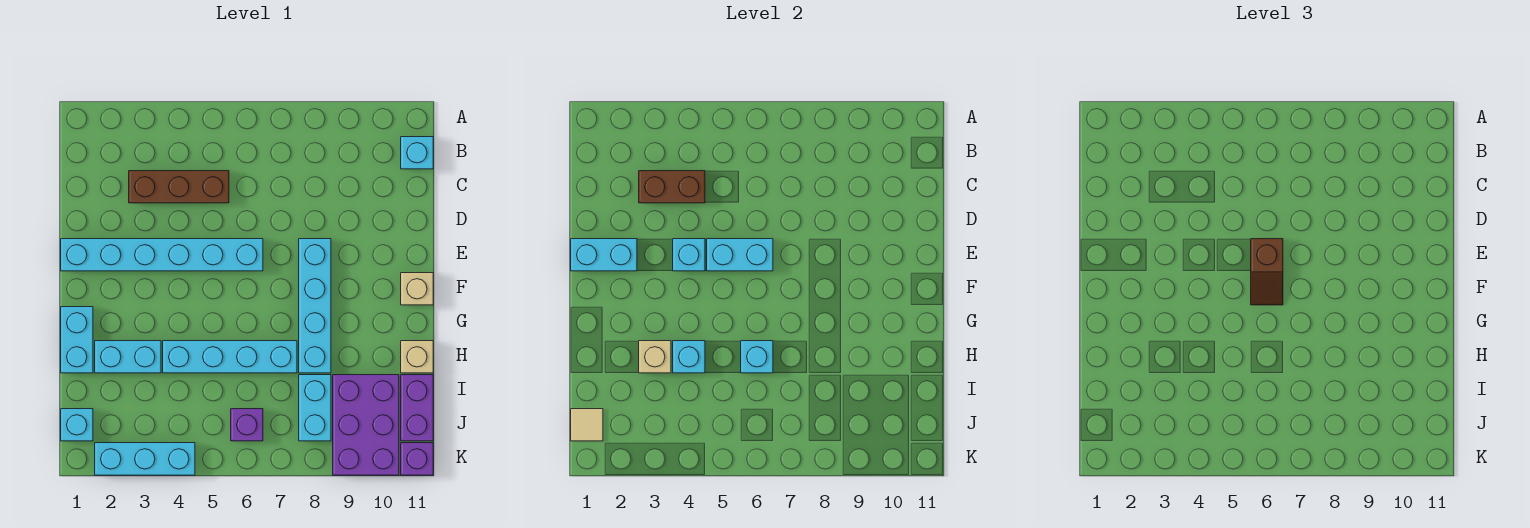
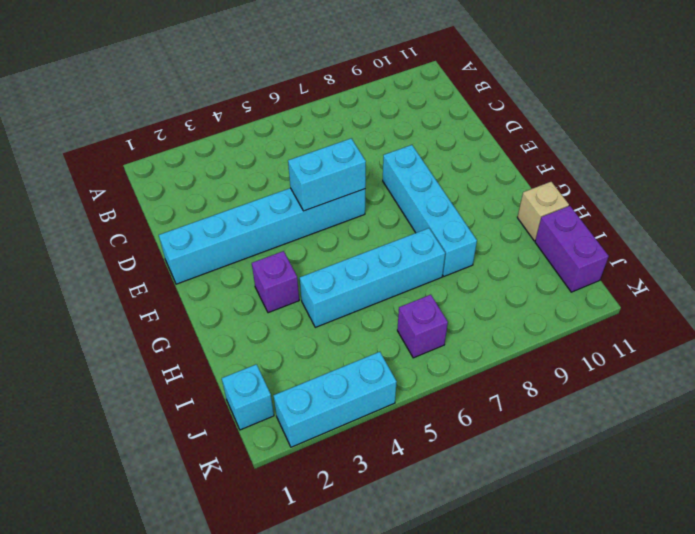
purple 1x1 brick [252,251,299,313] -> purple 1x1 brick moved to [401,443,433,475]
none -> cyan 1x1 brick [401,137,433,169]
none -> brown 1x3 brick [129,171,229,203]
none -> tan 1x1 brick [401,273,433,305]

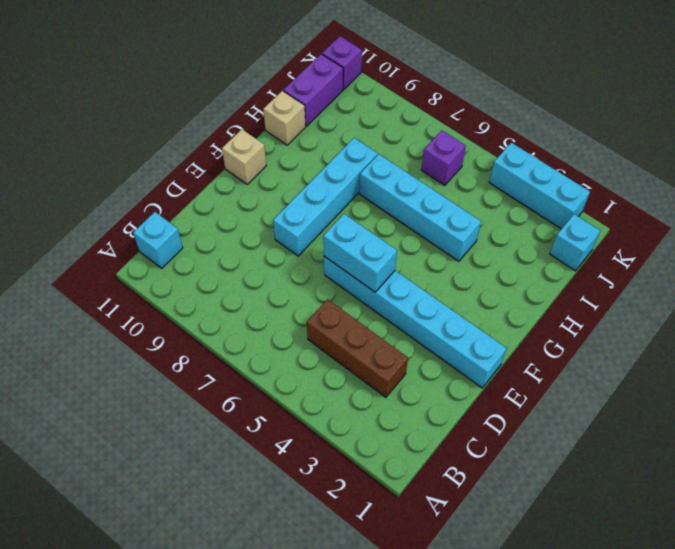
none -> cyan 1x2 brick [61,307,93,373]
none -> cyan 1x2 brick [95,341,161,373]
none -> cyan 1x2 brick [299,375,331,441]

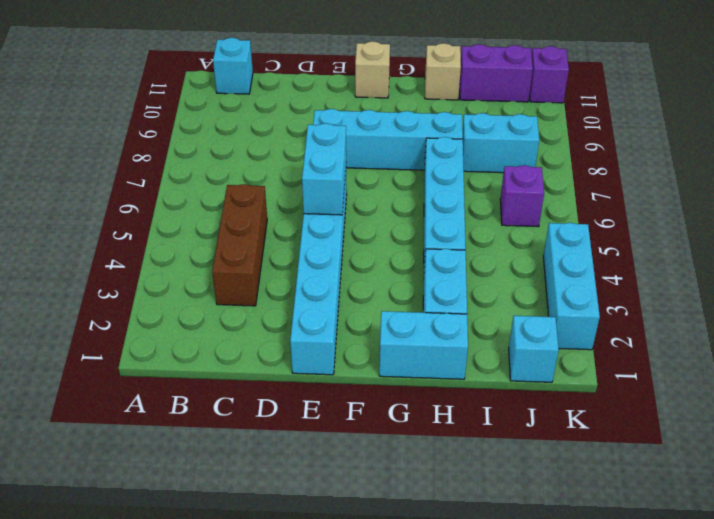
none -> purple 2x3 brick [333,375,399,475]
none -> brown 1x2 brick [639,171,705,203]
none -> cyan 1x2 brick [571,239,637,271]

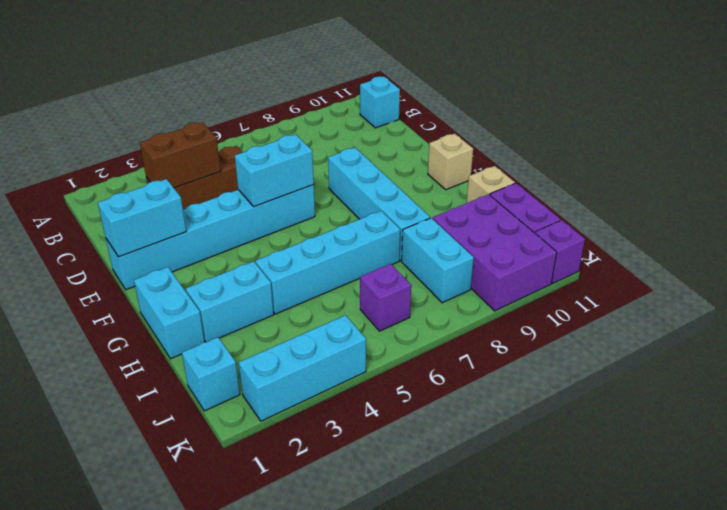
none -> cyan 1x1 brick [673,239,705,271]
none -> tan 1x1 brick [639,341,671,373]
none -> cyan 1x1 brick [673,341,705,373]

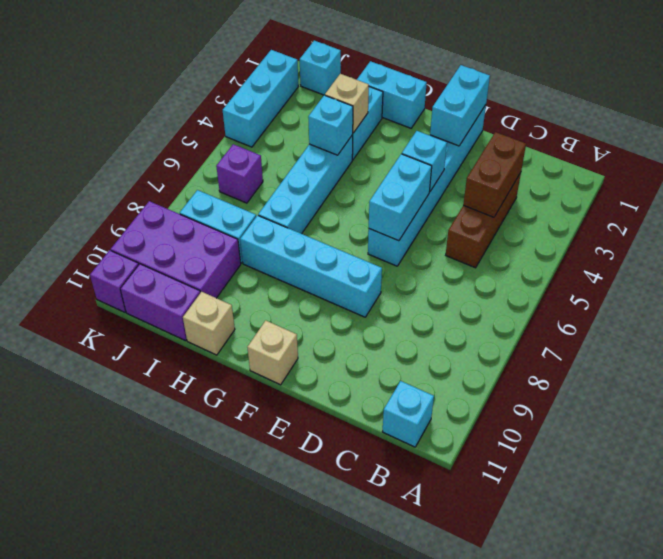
none -> cyan 1x1 brick [741,341,773,373]
none -> tan 1x1 tile [571,409,603,441]
none -> brown 1x2 slope [1251,239,1283,305]

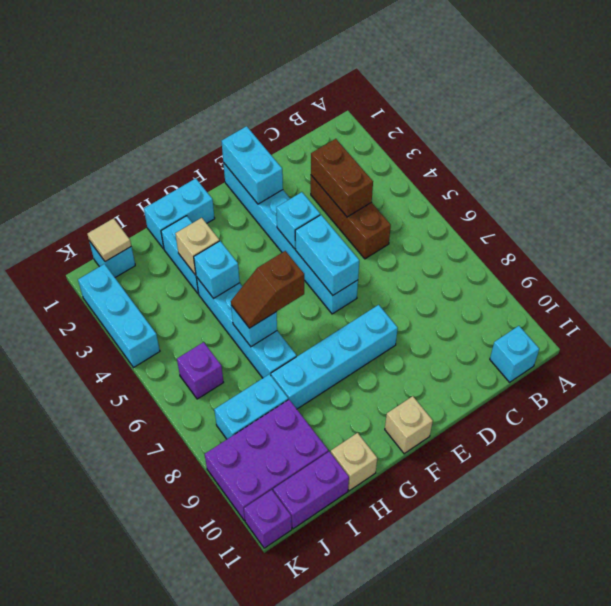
brown 1x2 slope [231,251,304,328] -> brown 1x2 slope moved to [1251,239,1283,305]

